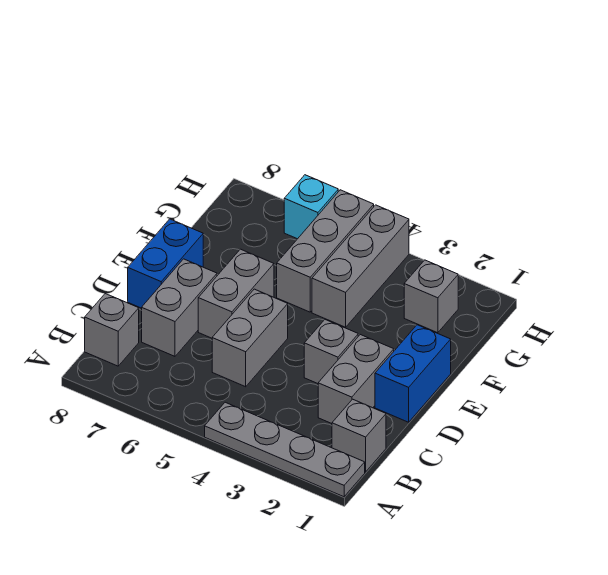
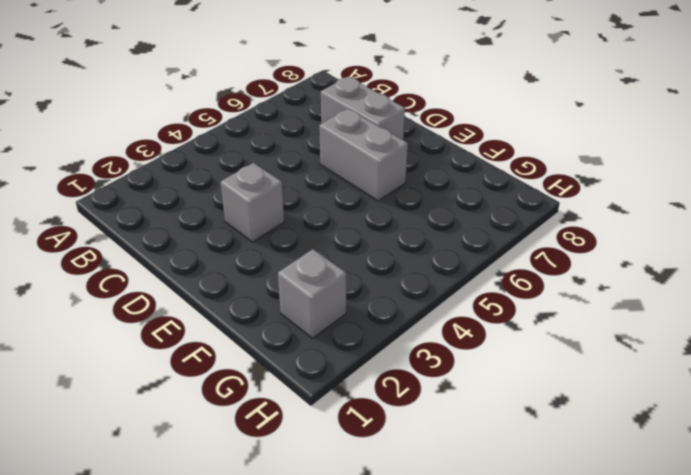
none -> grey 1x4 plate [205,402,365,497]
none -> grey 1x1 brick [332,399,386,472]
none -> grey 1x1 brick [85,294,139,366]

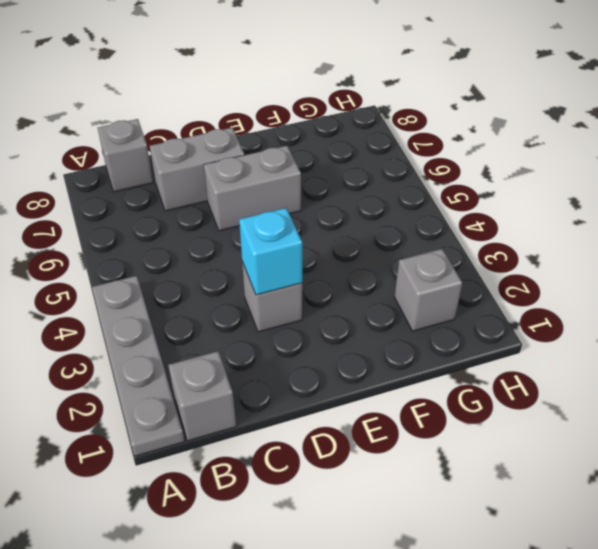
cyan 1x1 brick [239,208,302,295] -> cyan 1x1 brick moved to [284,175,338,239]
none -> grey 1x2 brick [318,335,394,424]
none -> grey 1x2 brick [212,289,288,387]
none -> blue 1x2 brick [375,325,451,422]

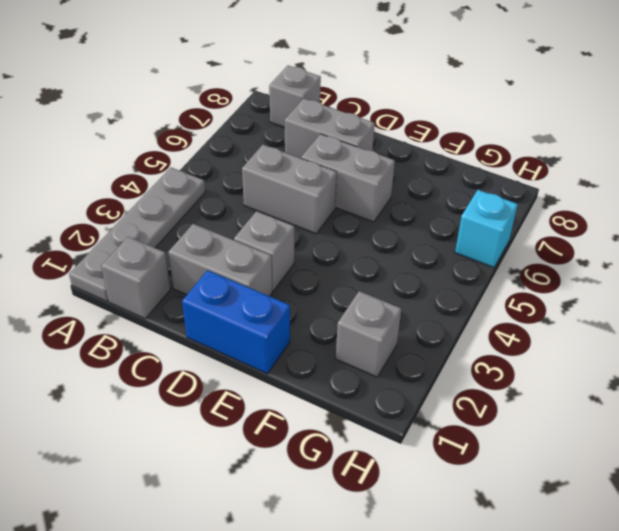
none -> blue 1x2 brick [128,219,203,308]
none -> grey 1x3 brick [312,205,409,327]
none -> grey 1x3 brick [277,190,374,312]

